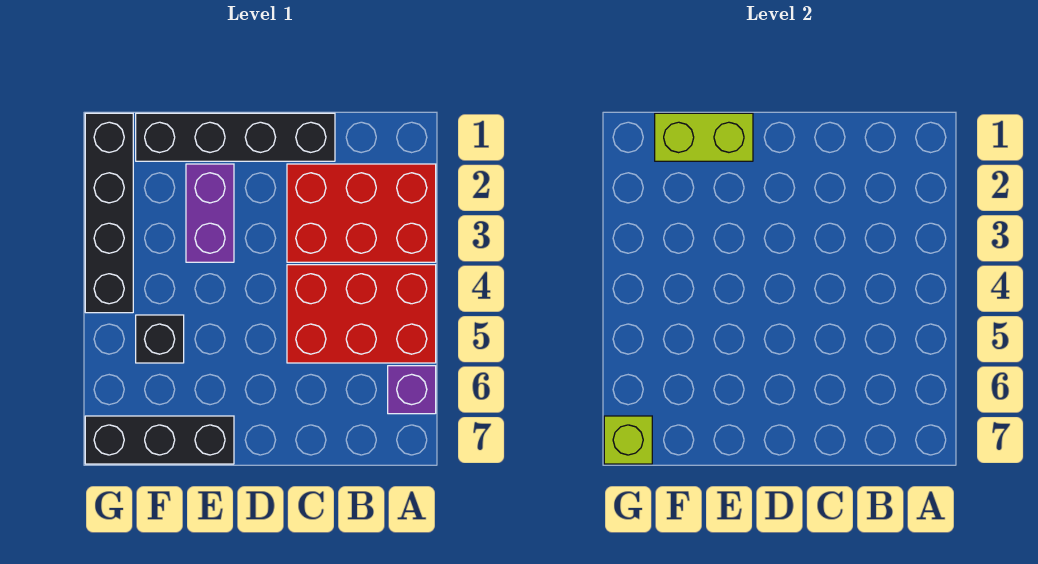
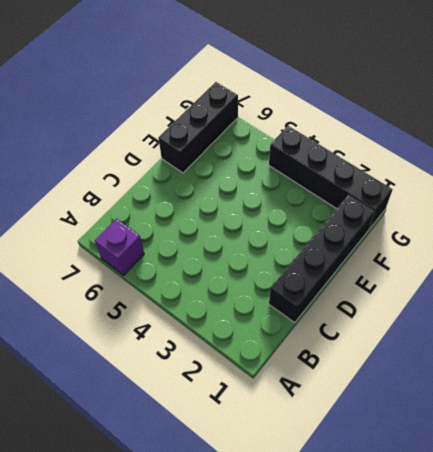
none -> red 2x3 brick [287,164,436,262]
none -> red 2x3 brick [287,265,436,363]

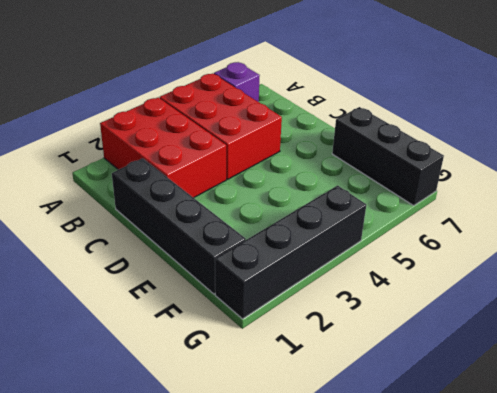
none -> purple 1x2 brick [186,164,234,262]
none -> black 1x1 brick [136,315,184,363]

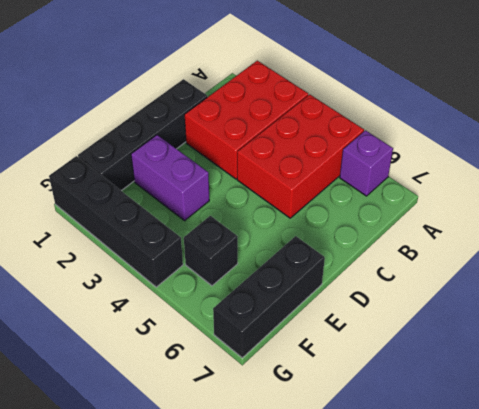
none -> lime 1x2 brick [655,113,753,161]
none -> lime 1x1 brick [604,416,652,464]

